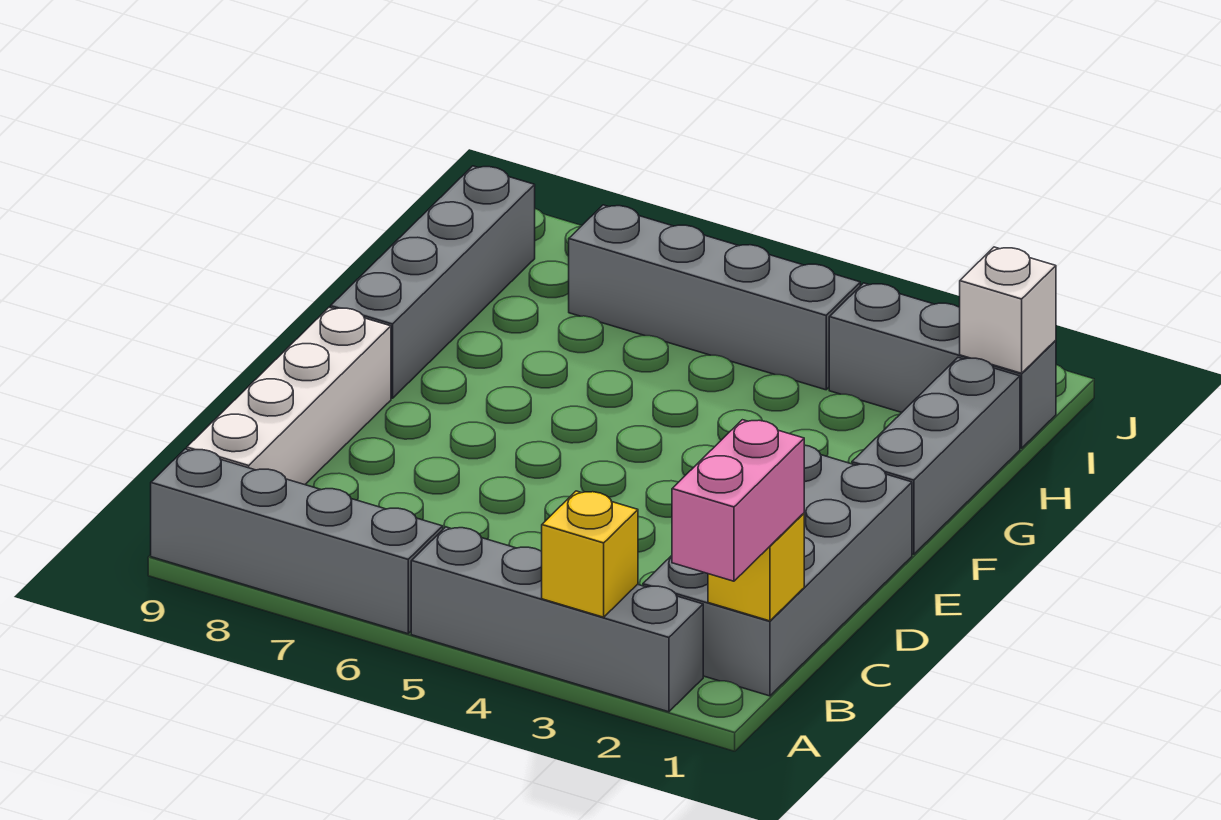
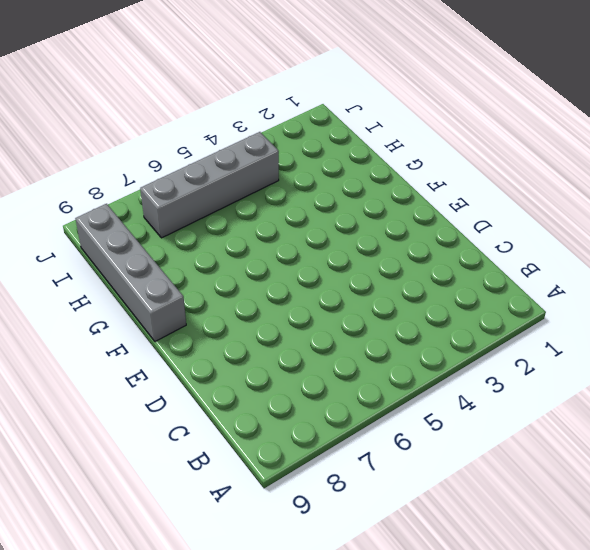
none -> grey 1x4 brick [411,527,703,712]
none -> grey 1x4 brick [151,449,443,634]
none -> grey 2x4 brick [643,445,912,696]

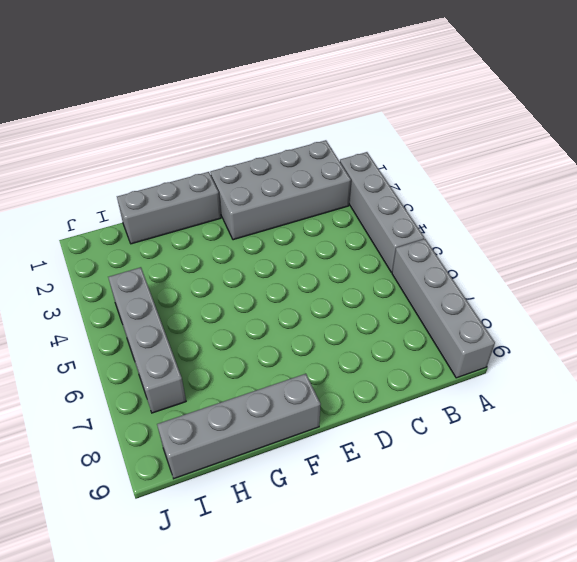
none -> white 1x4 brick [187,308,391,485]
none -> grey 1x3 brick [829,283,1056,448]
none -> yellow 1x1 brick [542,491,638,617]

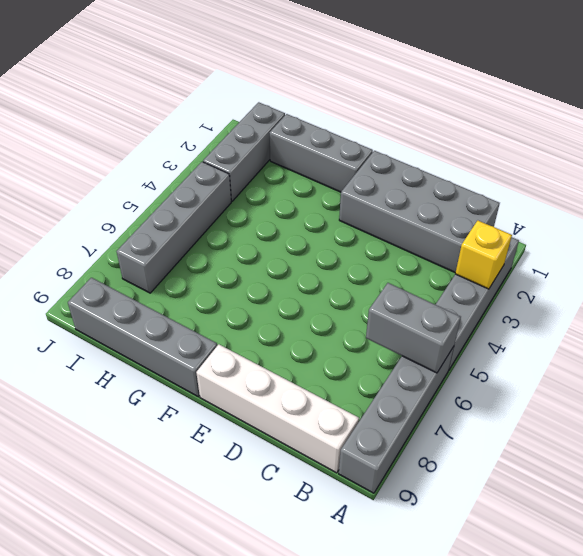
grey 1x2 brick [366,283,461,373] -> none
none -> yellow 1x1 brick [708,513,804,621]
none -> white 1x1 brick [960,247,1056,373]
none -> pink 1x2 brick [672,420,804,581]

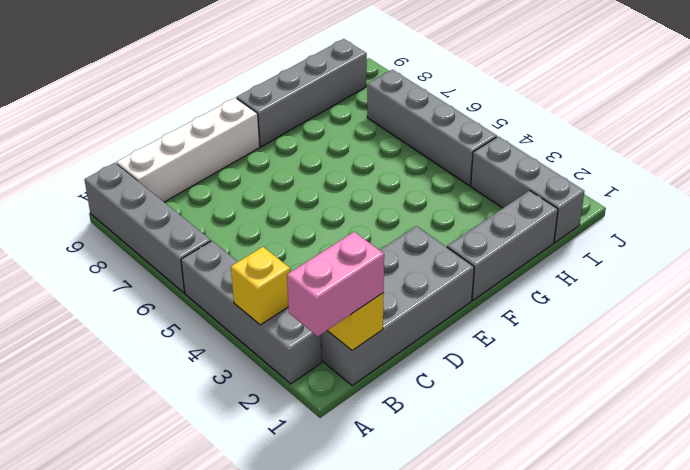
none -> white 1x1 brick [960,247,1056,373]

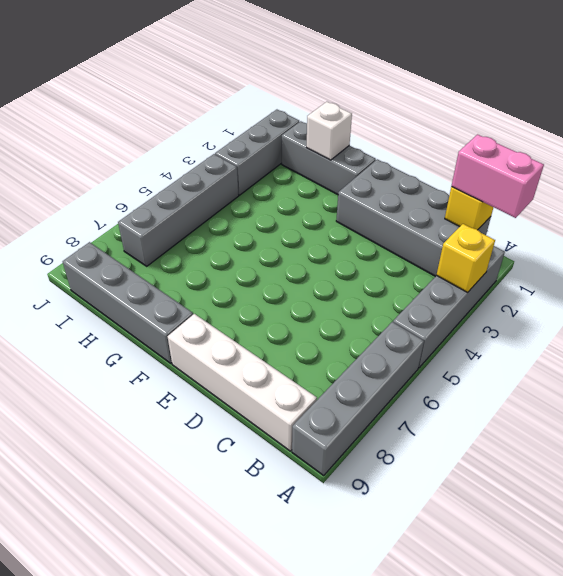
white 1x1 brick [306,102,352,160] -> white 1x1 brick moved to [960,247,1056,373]

